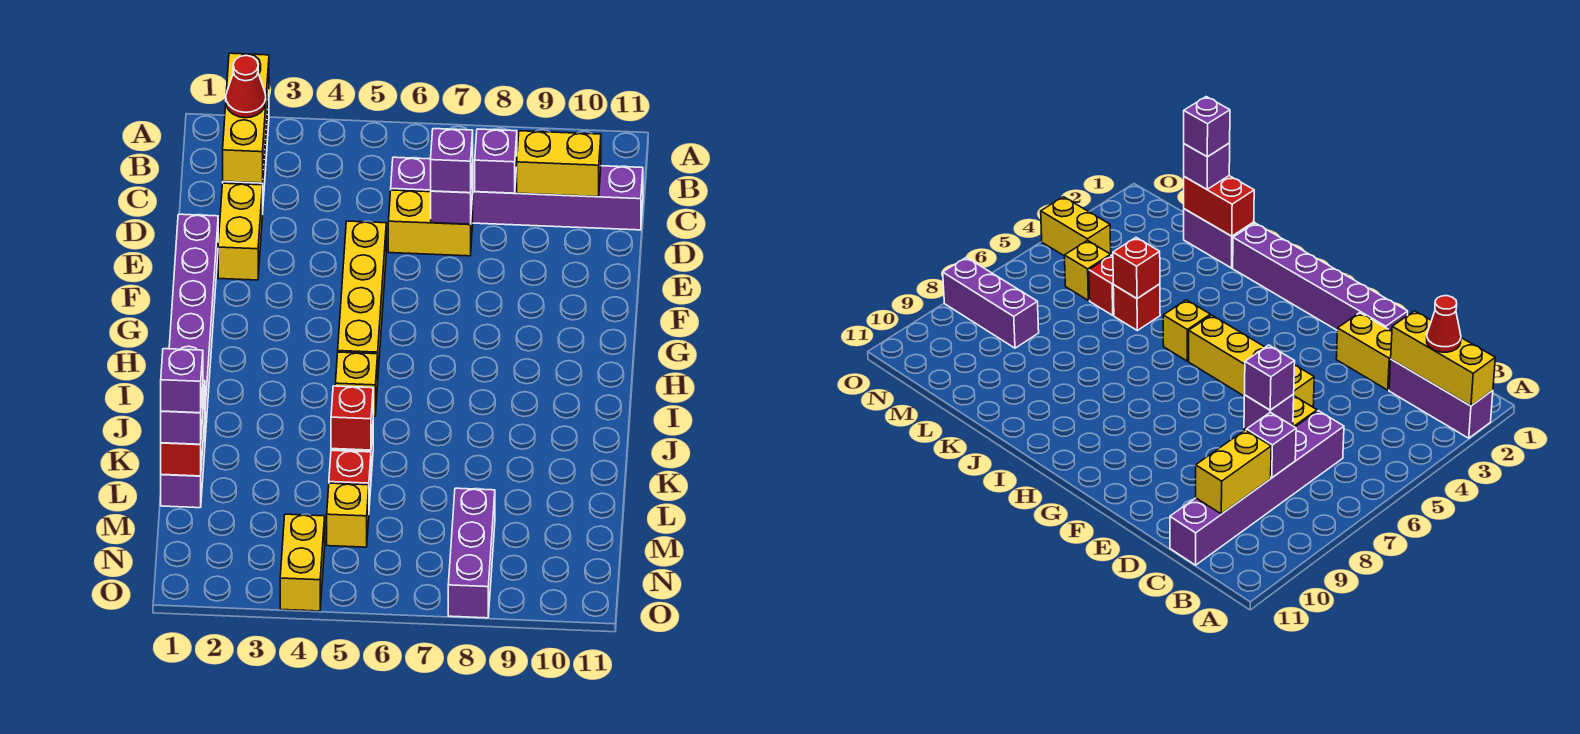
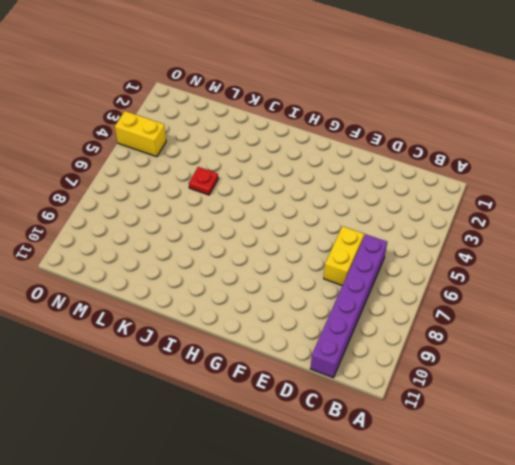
red 1x1 plate [189,167,218,195] -> red 1x1 brick [1113,284,1160,330]
none -> purple 1x3 brick [1389,359,1493,438]
none -> yellow 1x2 brick [218,183,262,280]
none -> purple 1x6 brick [169,214,218,437]

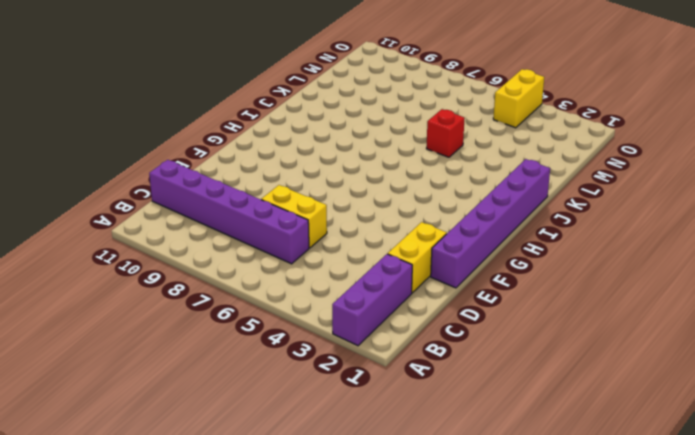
none -> yellow 1x4 brick [338,221,386,372]
none -> yellow 1x1 brick [335,352,378,416]
none -> purple 1x2 brick [161,421,205,508]

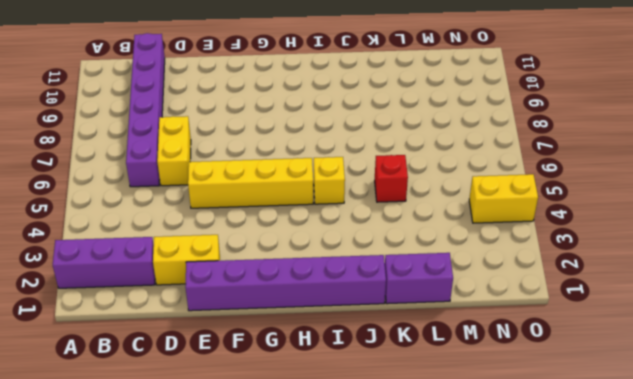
none -> red 1x1 brick [329,450,371,506]
none -> yellow 1x1 brick [327,483,369,547]
none -> purple 1x3 brick [448,488,495,618]

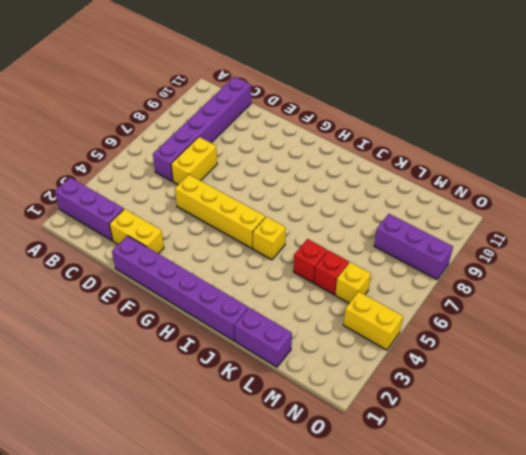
none -> yellow 1x3 brick [223,53,269,183]
none -> purple 1x1 brick [475,129,517,193]
none -> yellow 1x2 brick [517,131,601,197]

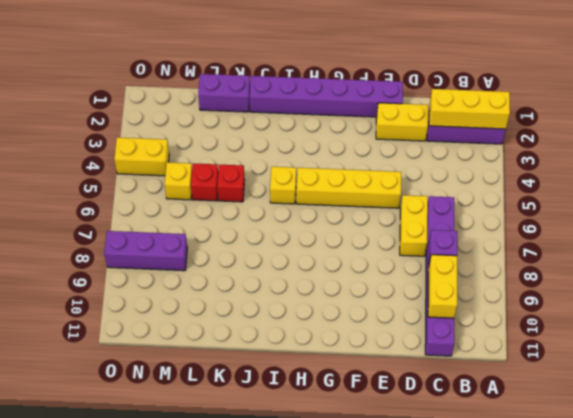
none -> purple 1x1 brick [431,164,473,224]
none -> red 1x2 brick [161,381,205,476]
none -> red 1x1 brick [331,386,373,450]

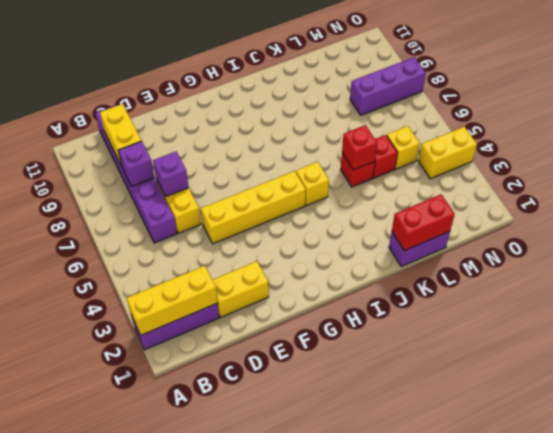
none -> purple 1x6 brick [169,214,218,437]
none -> red 1x1 cone [226,55,266,118]
none -> purple 1x1 brick [431,129,473,193]

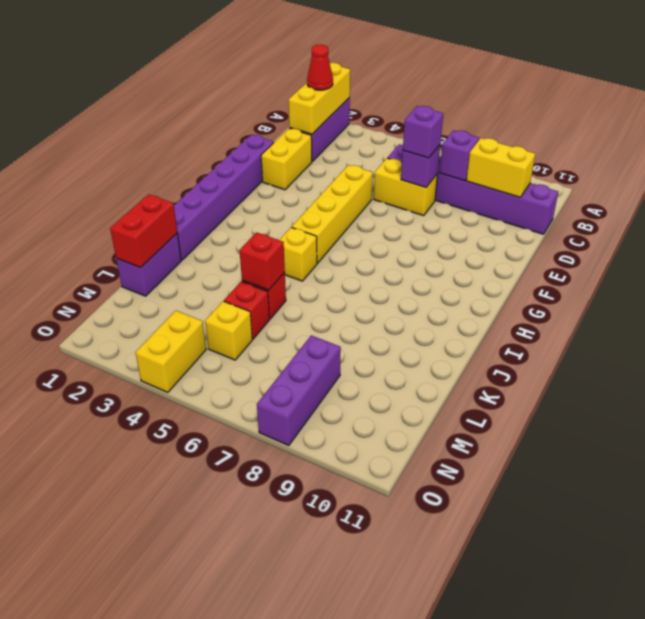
none -> purple 1x1 brick [161,387,203,444]
none -> purple 1x1 brick [161,349,203,413]

